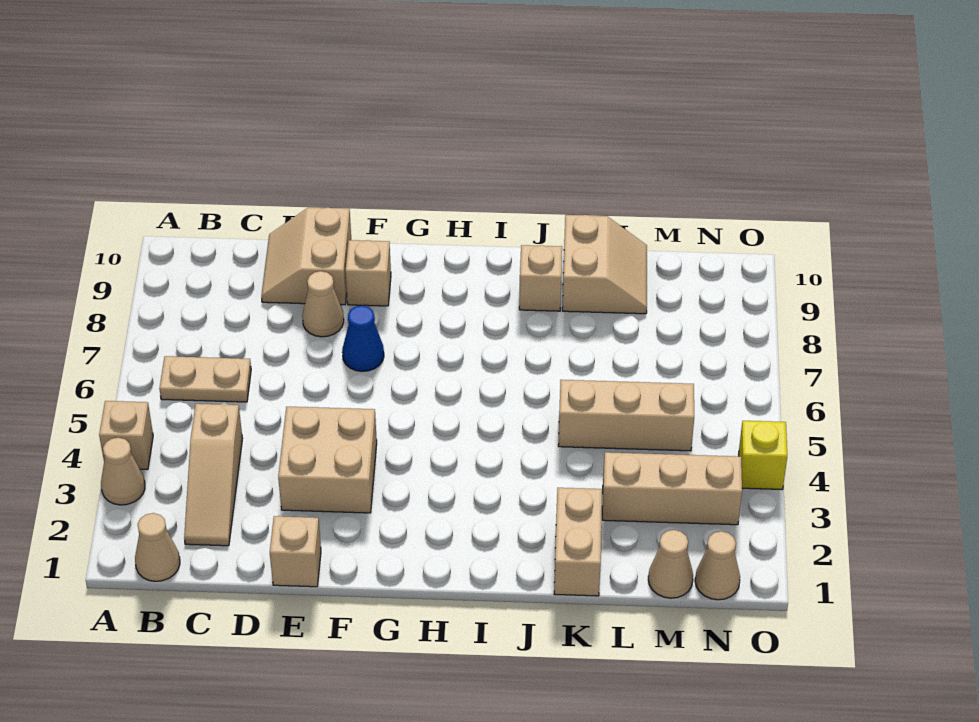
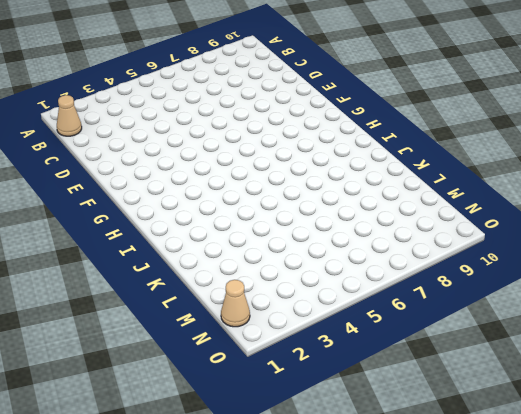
none -> tan 1x1 cone [101,438,145,505]
none -> tan 1x1 brick [99,401,153,470]
none -> tan 1x2 plate [159,356,251,402]

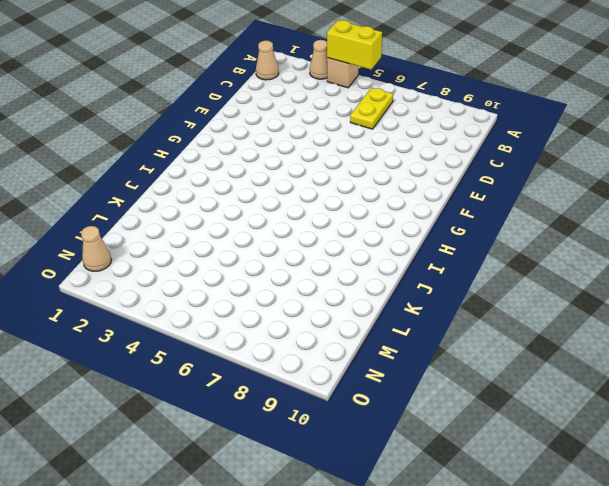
yellow 1x2 brick [327,20,382,70] -> none
yellow 1x2 plate [350,88,393,129] -> tan 1x2 plate [159,356,251,402]
none -> tan 1x3 slope [184,404,243,546]
none -> tan 2x2 slope [261,207,351,305]
none -> tan 1x1 brick [270,516,321,587]

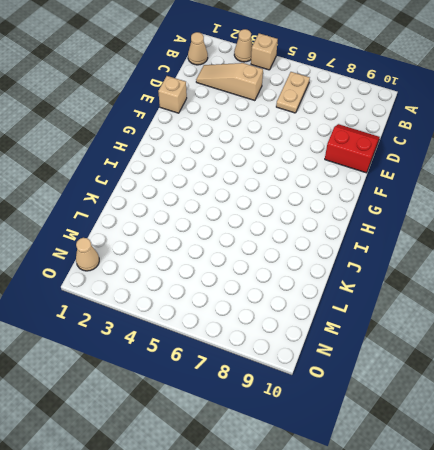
red 2x2 slope [325,124,380,173] -> tan 2x2 slope [261,207,351,305]
none -> tan 2x2 brick [278,407,377,513]
none -> tan 1x1 cone [302,271,344,337]
none -> blue 1x1 cone [342,305,384,371]

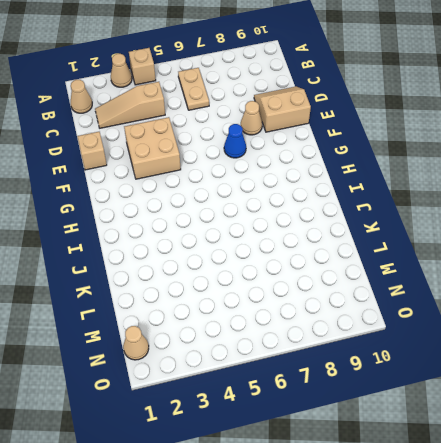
none -> tan 1x1 brick [345,240,391,306]
none -> tan 1x1 brick [519,245,562,311]
none -> tan 1x2 brick [554,488,602,596]

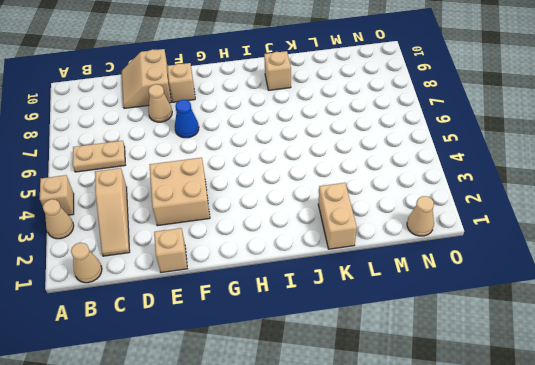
none -> tan 1x3 brick [558,380,694,451]
none -> tan 2x2 slope [562,215,647,314]
none -> tan 1x3 brick [602,452,742,525]

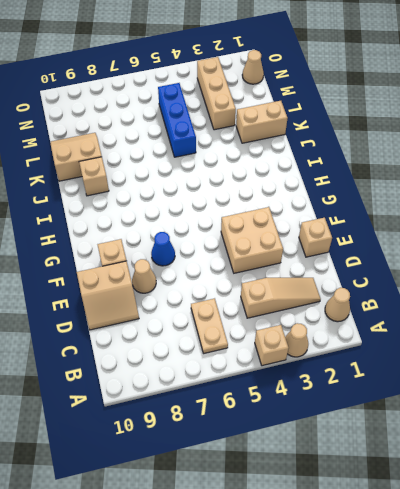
blue 1x3 brick [158,83,196,157] -> tan 1x3 brick [558,380,694,451]
none -> tan 1x1 cone [648,530,693,598]
none -> yellow 1x1 brick [739,421,787,490]

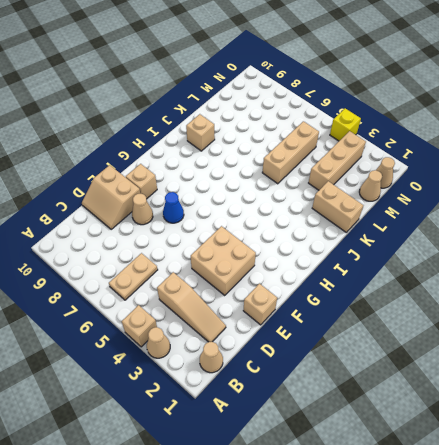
none -> tan 2x2 slope [562,215,647,314]

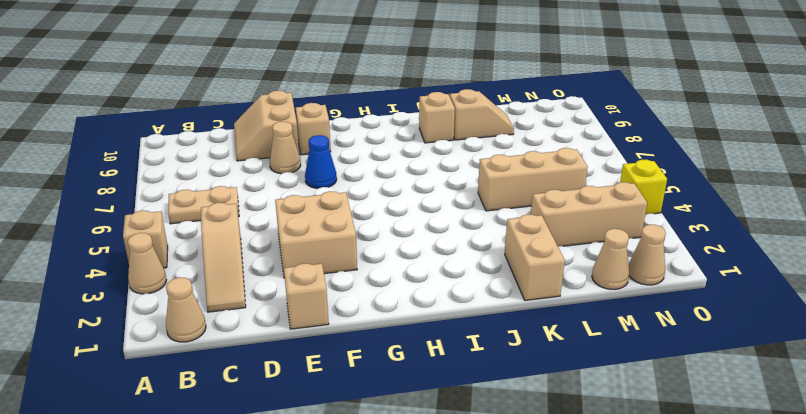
tan 1x2 slope [450,89,514,140] -> tan 2x2 slope [562,215,647,314]

